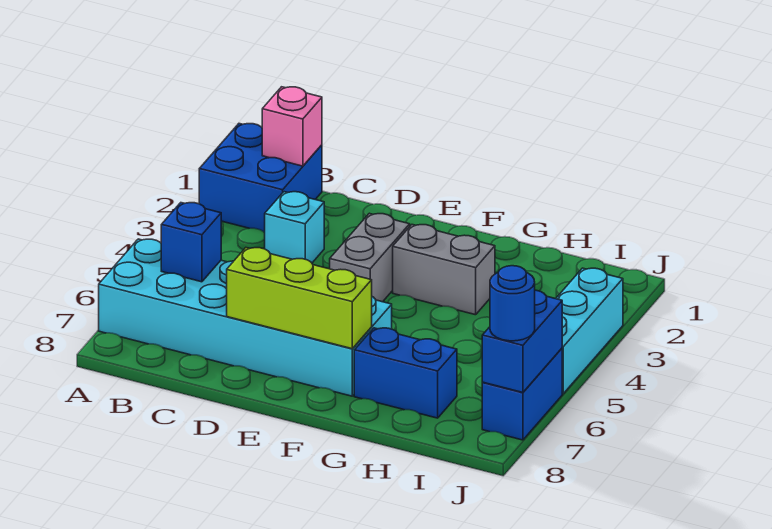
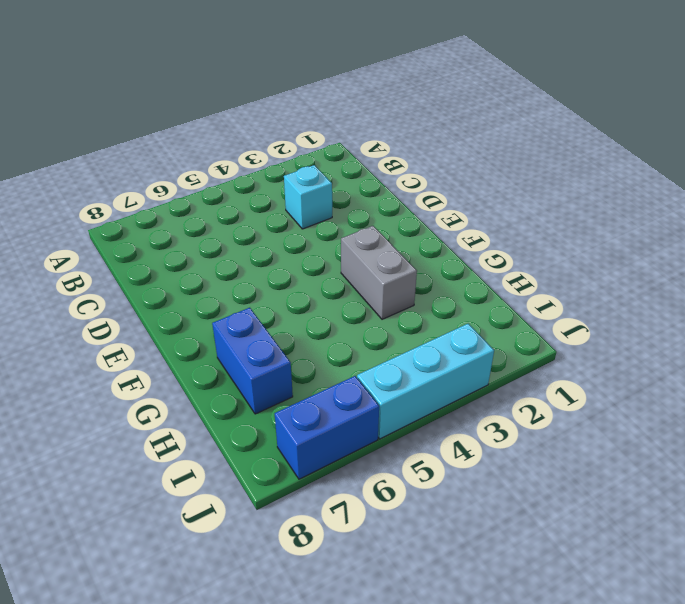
none -> blue 2x2 brick [199,124,322,232]
none -> cyan 2x6 brick [99,239,392,396]
none -> grey 1x2 brick [330,213,410,302]

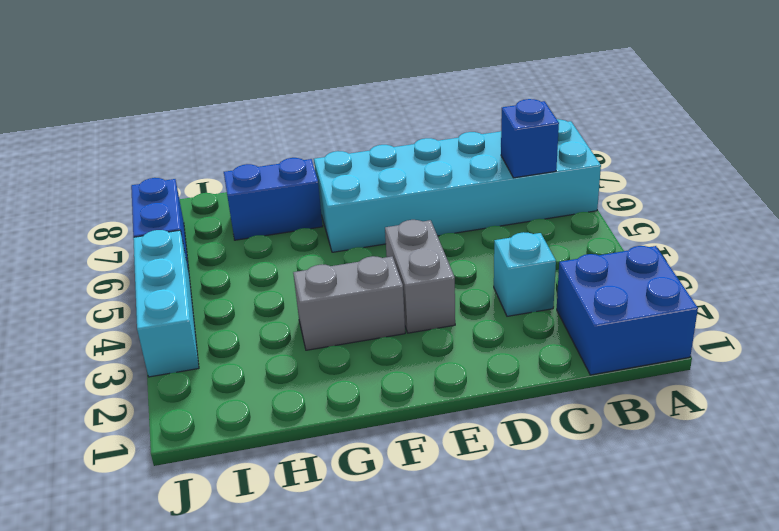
none -> pink 1x1 brick [262,87,322,166]
none -> lime 1x3 brick [227,248,372,349]
none -> blue 1x2 brick [482,290,562,392]

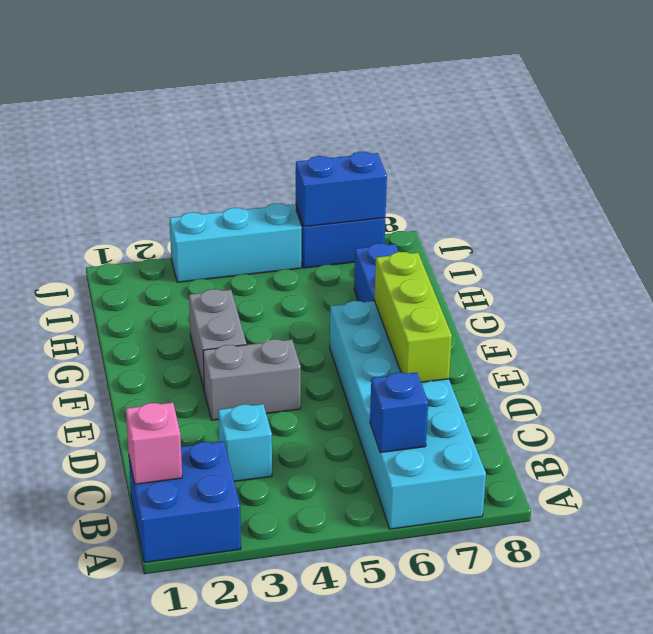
none -> blue 1x1 round brick [490,266,535,341]

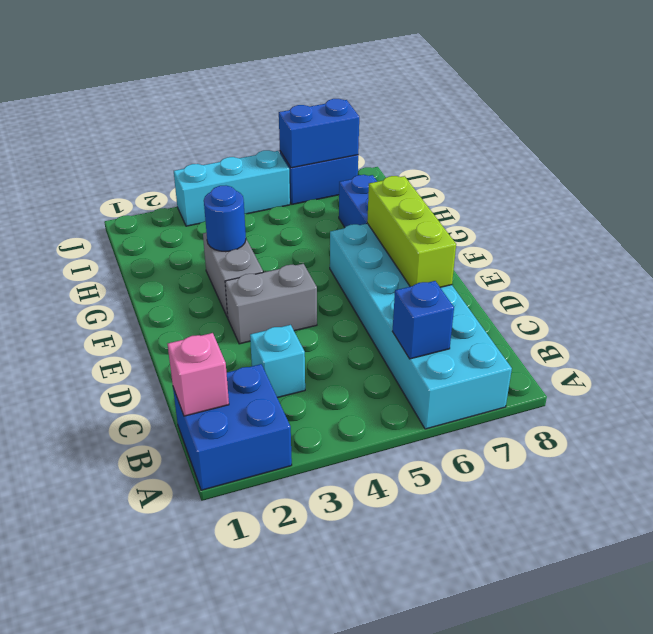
blue 1x1 round brick [204,186,246,252] -> blue 1x1 round brick moved to [490,266,535,341]

